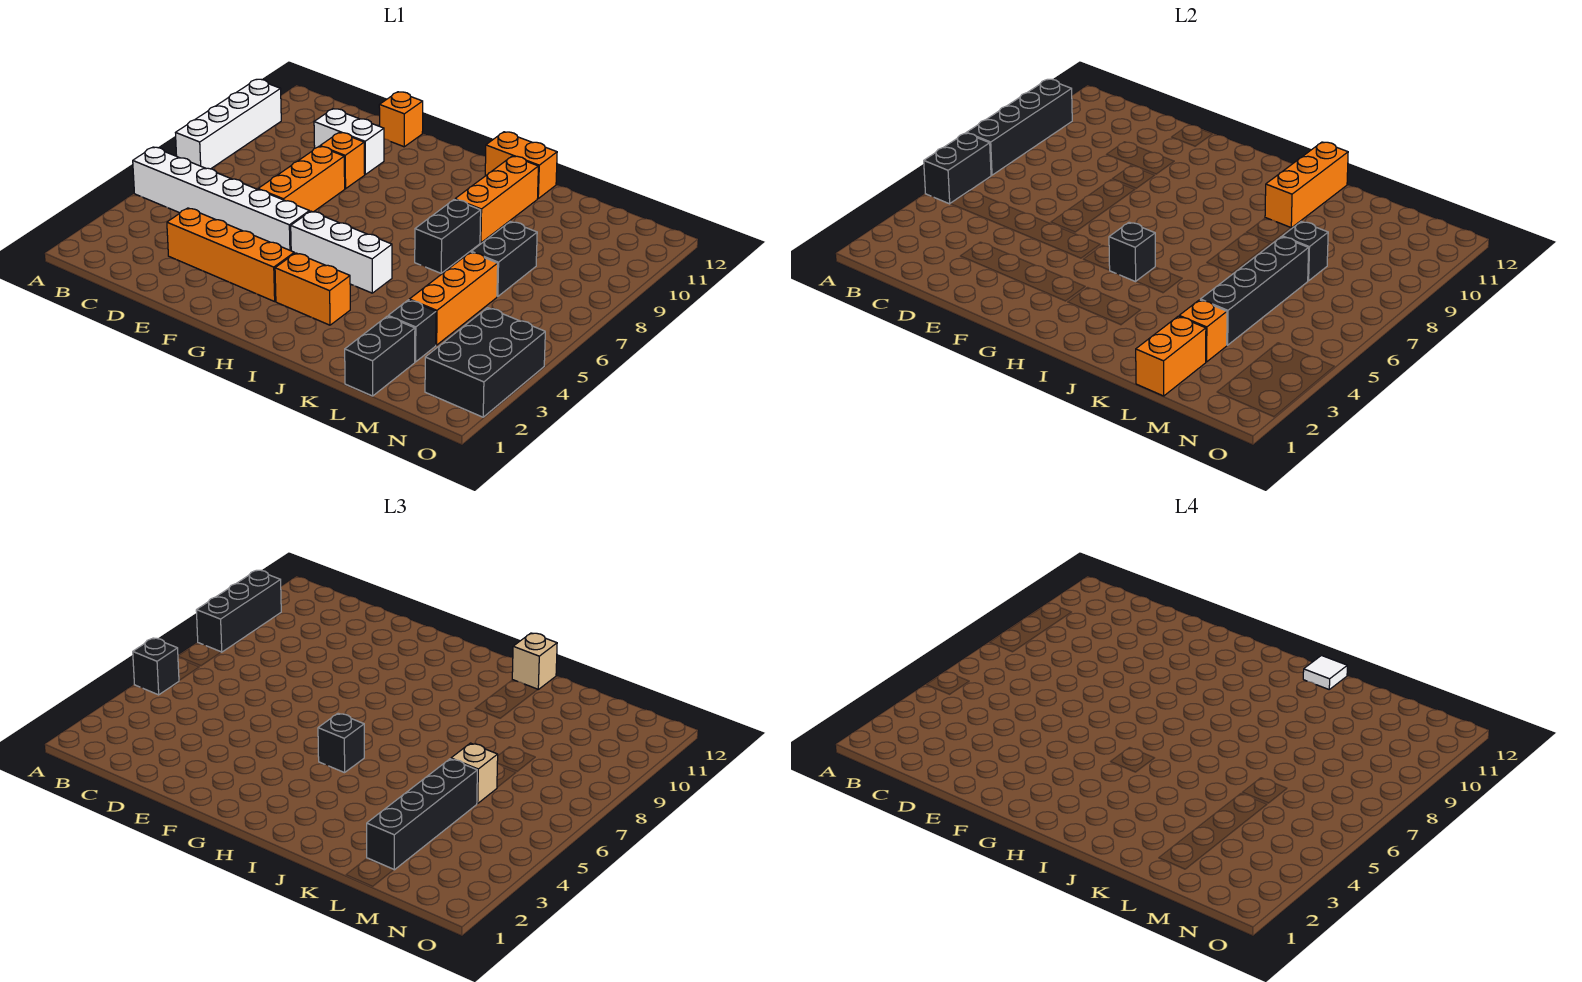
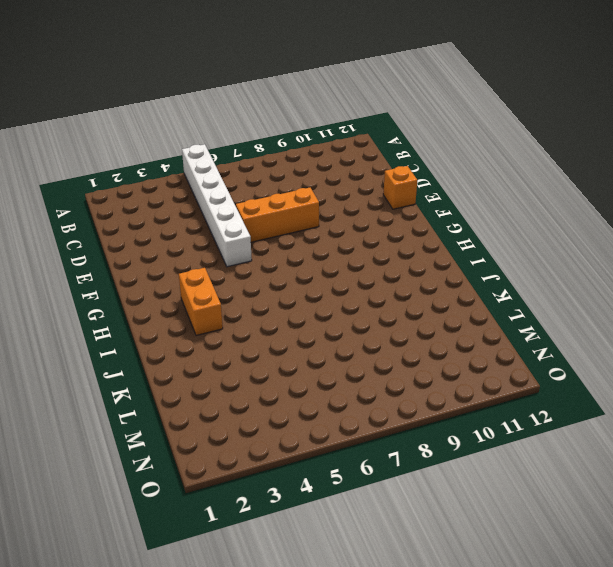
none -> white 1x4 brick [176,79,281,169]
none -> orange 1x4 brick [167,208,294,301]
none -> white 1x2 brick [314,109,384,174]
none -> orange 1x1 brick [320,132,365,189]

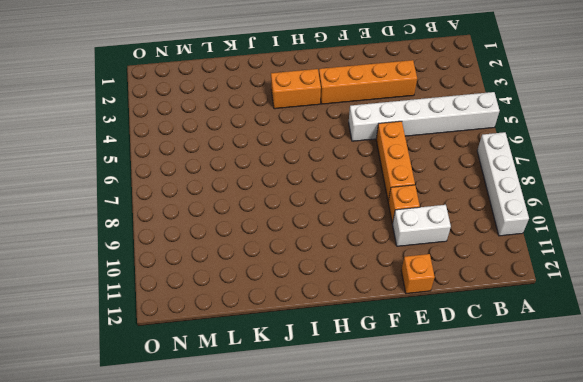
none -> white 1x3 brick [291,211,392,293]
none -> orange 1x2 brick [485,132,557,198]
none -> black 1x2 brick [415,200,481,273]
none -> orange 1x3 brick [455,156,538,243]

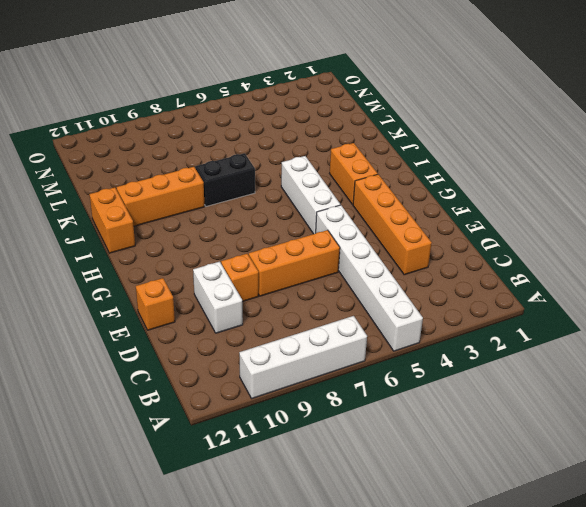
none -> black 1x2 brick [345,316,415,396]
none -> black 1x1 brick [388,300,436,362]
none -> orange 1x3 brick [409,252,498,345]
none -> black 1x2 brick [471,222,537,297]

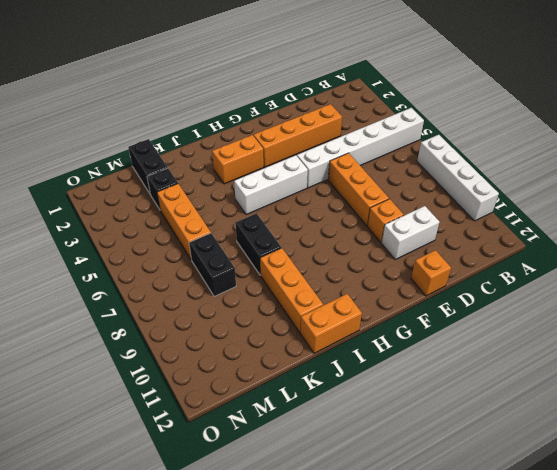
none -> black 2x3 brick [425,308,545,417]
none -> black 1x2 brick [924,133,991,204]
none -> black 1x4 brick [967,79,1072,175]
none -> black 1x1 brick [1109,222,1155,282]

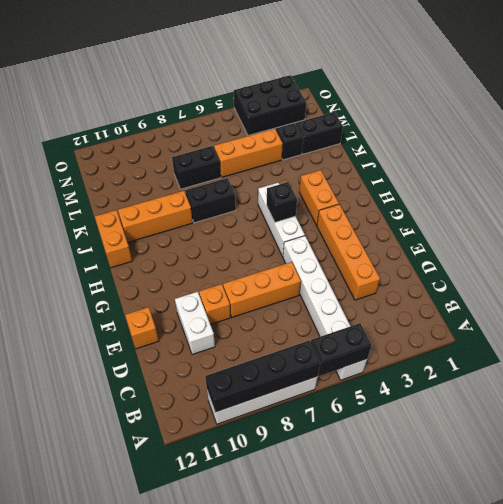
none -> orange 1x3 brick [1265,142,1348,228]
none -> orange 1x2 brick [1136,316,1206,396]
none -> orange 1x1 brick [1179,300,1227,362]
none -> black 1x4 brick [1200,237,1309,345]

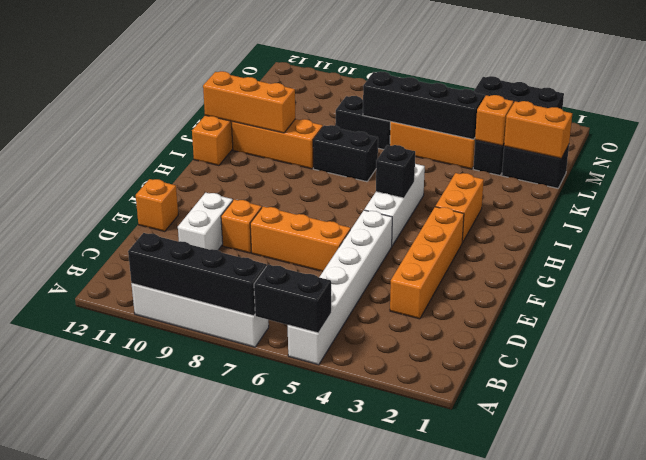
none -> black 1x1 brick [1282,222,1328,281]
none -> black 1x1 brick [133,638,179,695]
none -> black 1x3 brick [196,570,281,652]
none -> black 1x1 brick [318,713,364,773]

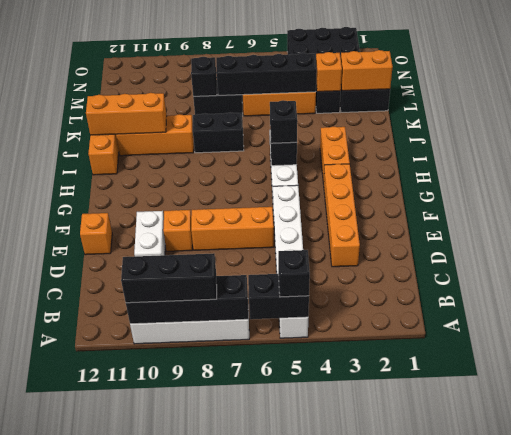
none -> tan 1x1 brick [512,633,557,689]
none -> black 1x4 brick [367,759,477,870]
none -> tan 1x1 brick [451,743,498,803]
none -> white 1x1 tile [1303,656,1347,689]

